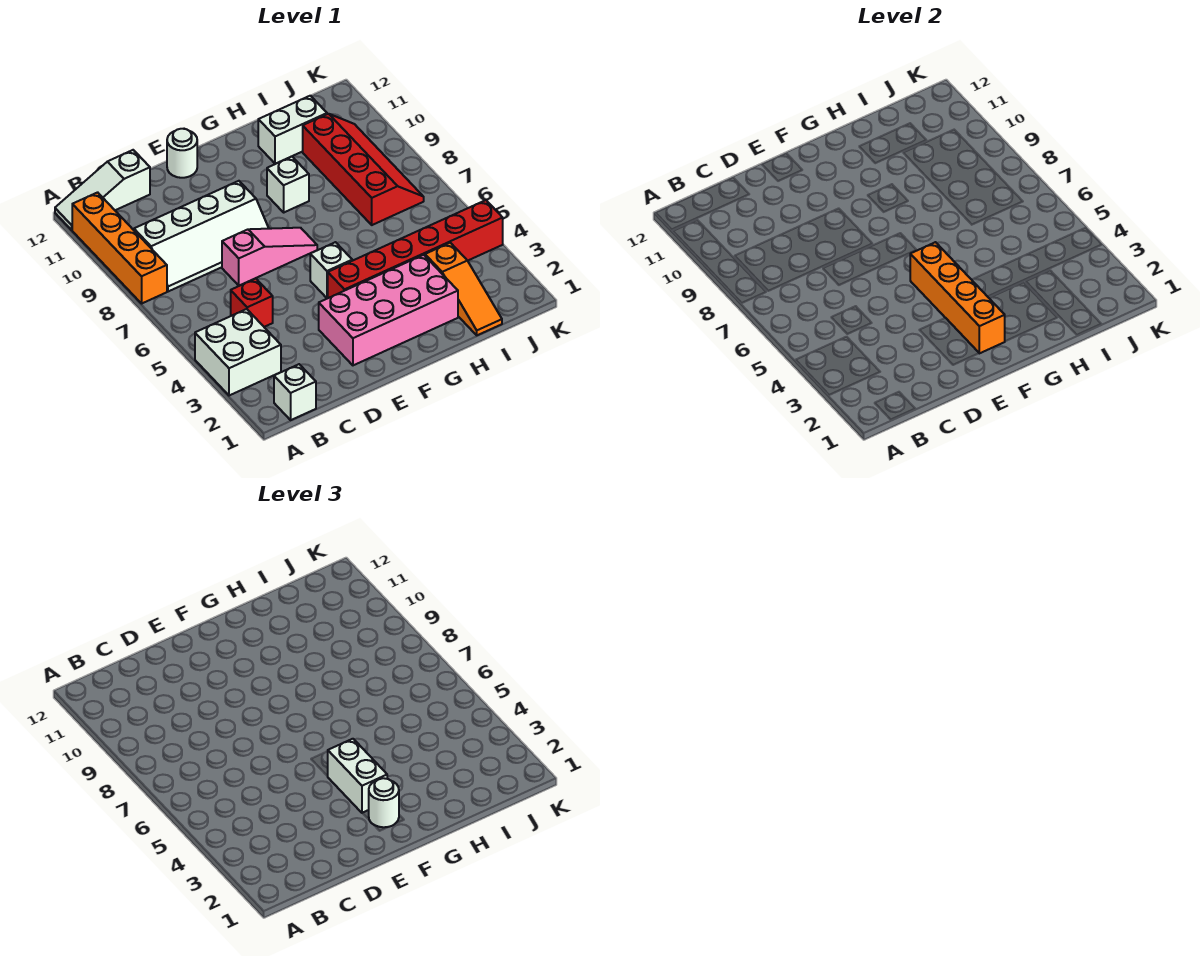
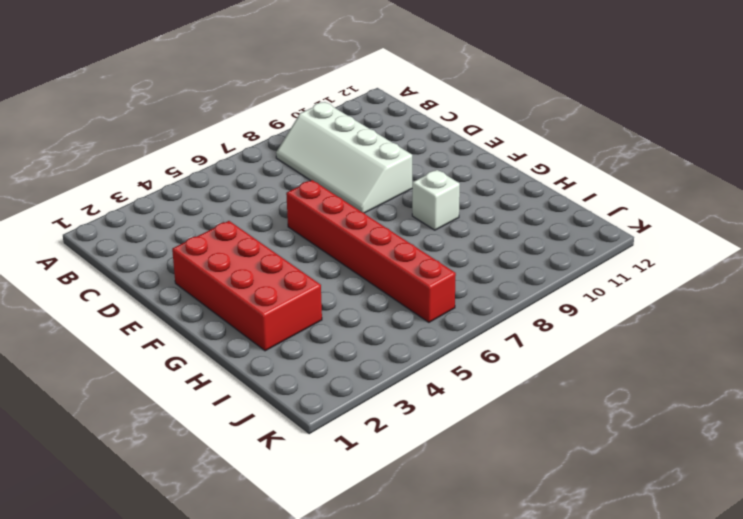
red 2x4 brick [172,221,322,351] -> pink 2x4 brick [319,255,458,365]
red 1x6 brick [286,180,456,322] -> red 1x6 brick moved to [328,200,503,298]
none -> white 2x2 brick [195,309,281,396]
none -> orange 1x4 brick [72,192,167,303]
none -> white 1x3 slope [55,150,150,230]

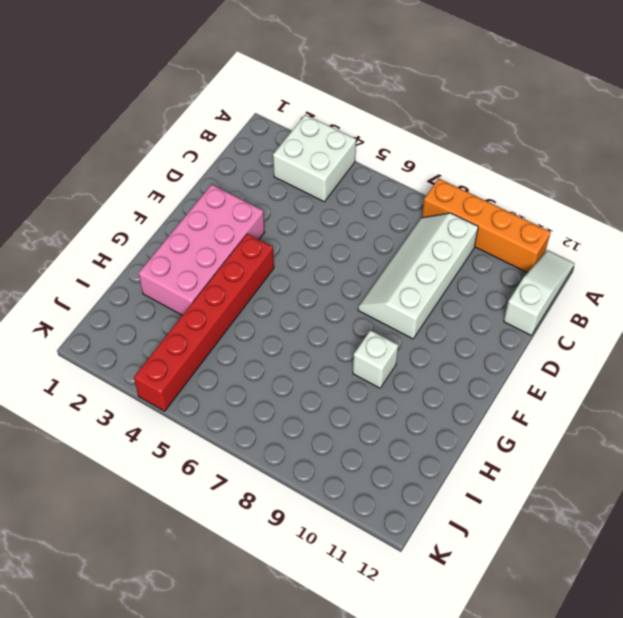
none -> white 1x1 brick [274,364,316,420]
none -> red 1x1 brick [231,278,273,327]
none -> pink 1x3 slope [222,228,317,286]

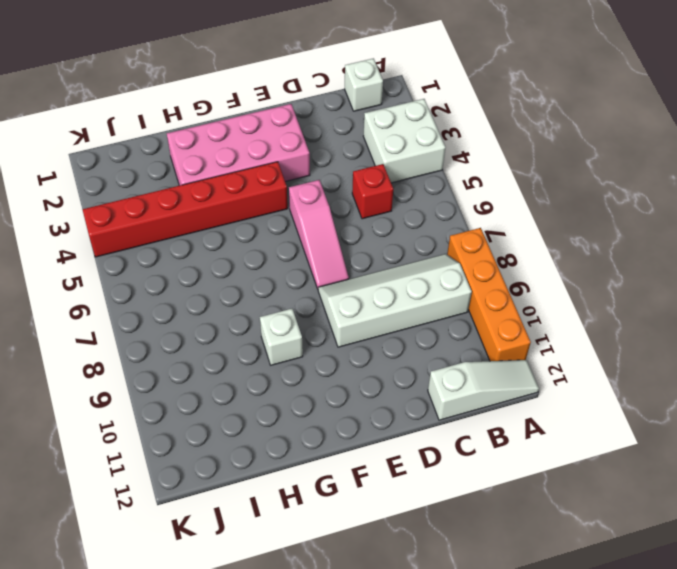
pink 1x3 slope [289,180,349,289] -> pink 1x3 slope turned to [222,228,317,286]
none -> white 1x1 round brick [167,129,197,178]
none -> white 1x1 brick [310,242,352,298]
none -> white 1x2 brick [258,96,327,164]

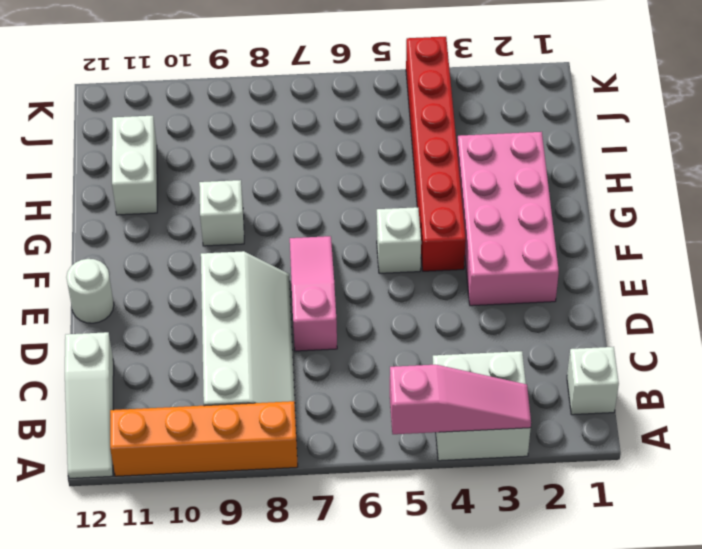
pink 1x3 slope [390,365,531,434] -> none
none -> red 1x1 brick [231,278,273,327]
none -> orange 1x3 slope [425,243,502,335]
none -> red 2x4 slope [303,114,424,225]

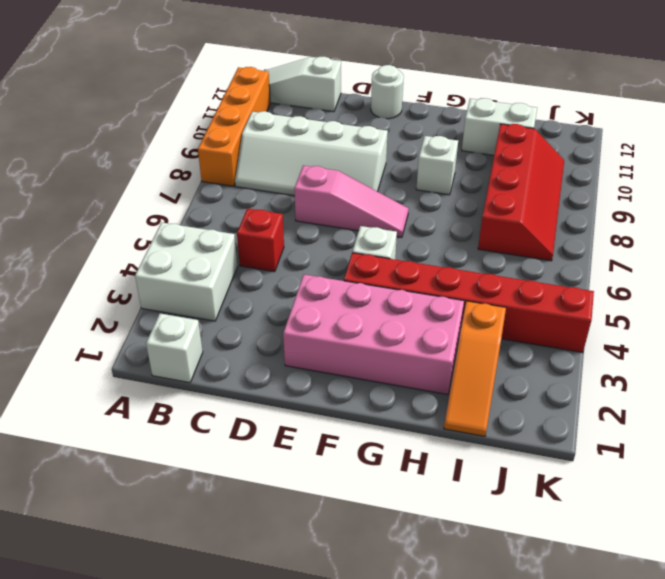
none -> orange 1x4 brick [910,242,1005,353]
none -> white 1x1 round brick [369,778,399,827]
none -> white 1x2 brick [328,739,387,813]

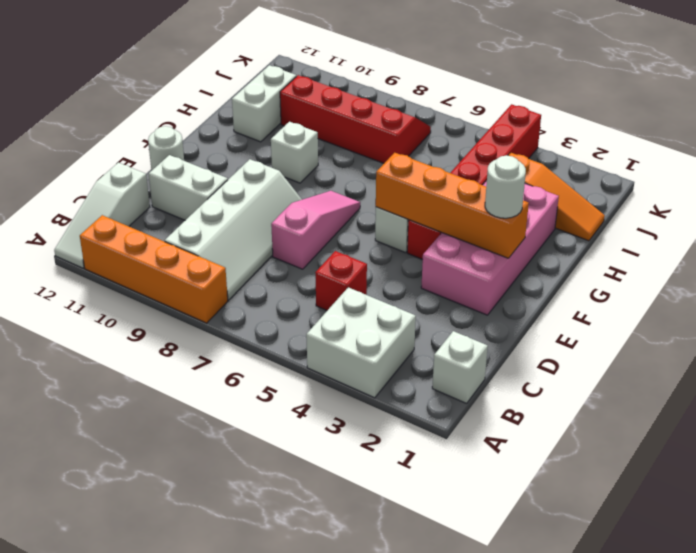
white 1x2 brick [149,155,228,220] -> white 1x2 brick moved to [328,739,387,813]

